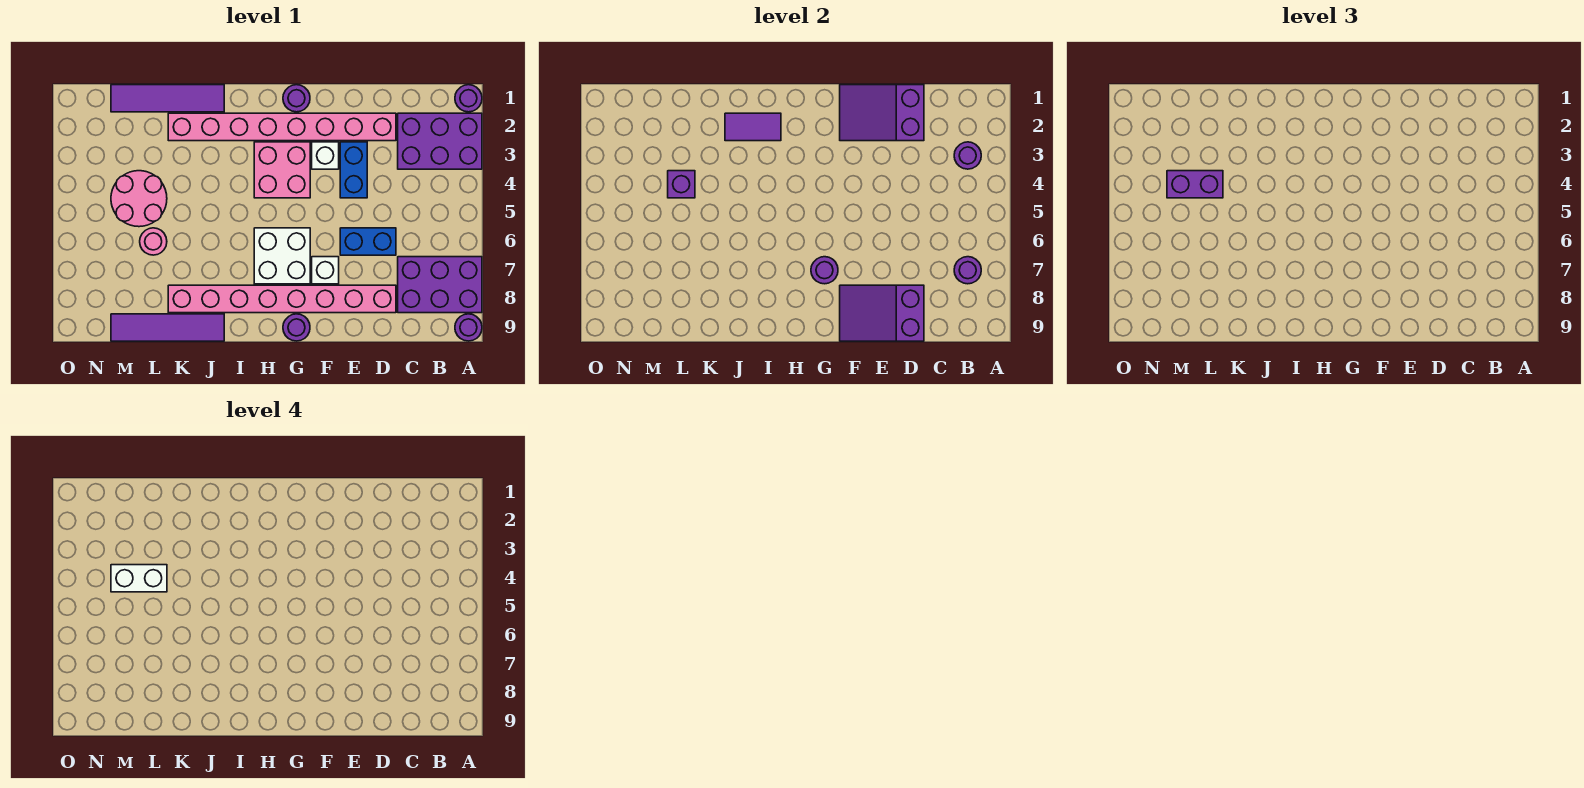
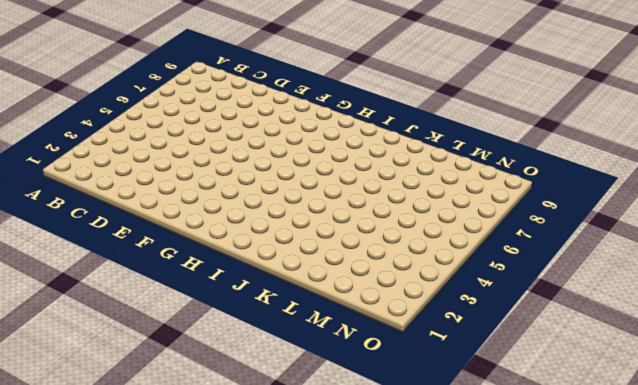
none -> purple 1x1 round brick [455,85,482,112]
none -> purple 2x3 brick [398,113,482,169]
none -> purple 2x3 brick [398,257,482,313]

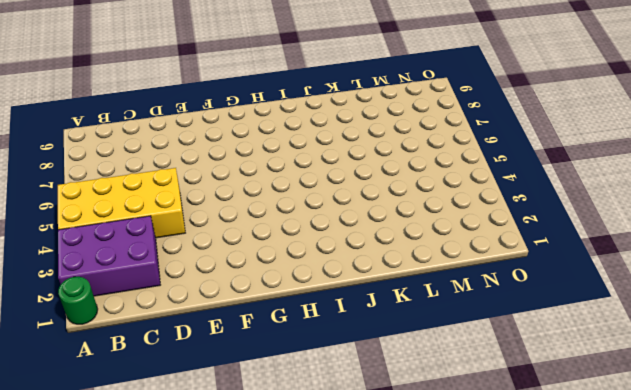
green 1x1 round brick [58,277,98,324] -> purple 1x1 round brick [455,85,482,112]
yellow 2x4 brick [58,168,185,238] -> none
none -> purple 2x3 brick [398,257,482,313]
none -> purple 1x1 round brick [455,314,482,341]
none -> pink 1x8 brick [168,113,396,141]

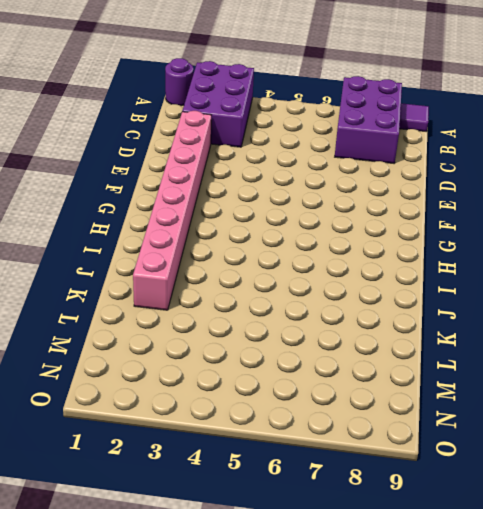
purple 1x1 tile [399,103,429,131] -> purple 1x1 round brick [455,314,482,341]
none -> blue 1x2 brick [340,228,396,255]
none -> pink 1x8 brick [168,285,396,313]
none -> blue 1x2 brick [340,142,367,198]

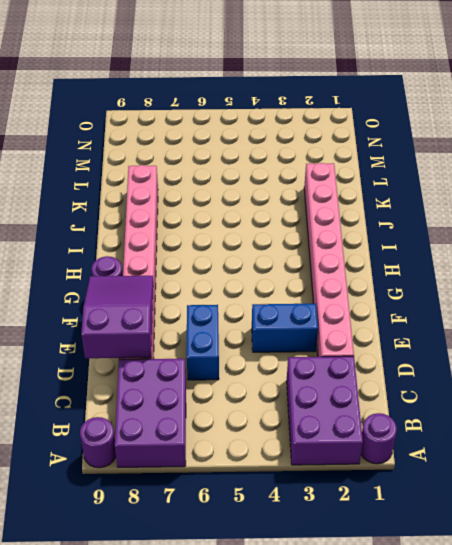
none -> white 1x1 brick [312,142,339,169]
none -> white 1x1 brick [312,257,339,284]
none -> purple 1x1 round brick [283,85,310,112]

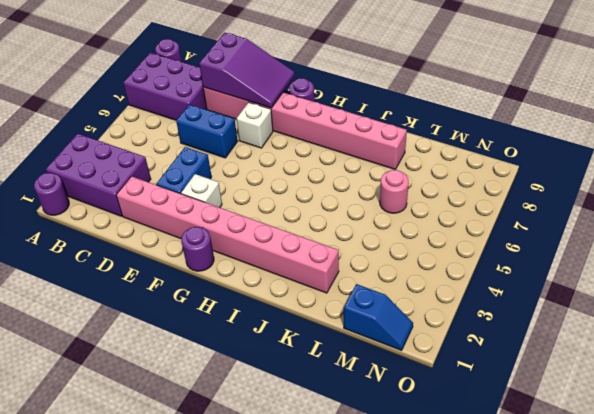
blue 1x2 slope [344,284,413,350] -> purple 1x4 tile [111,85,224,112]
none -> pink 2x2 brick [254,142,310,198]
none -> white 2x2 brick [254,228,310,284]
none -> purple 1x4 tile [111,314,224,341]

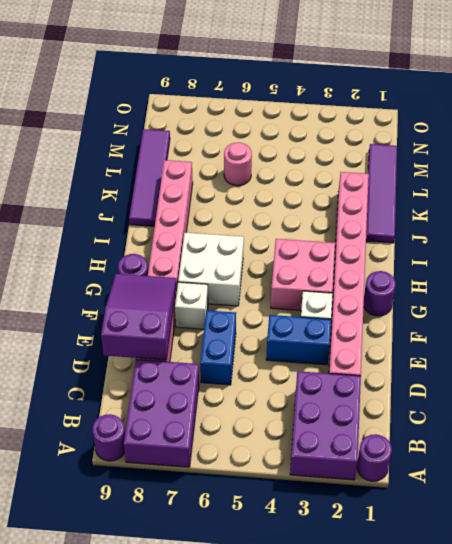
none -> pink 2x2 round brick [111,171,167,227]
none -> purple 1x1 round brick [954,142,981,169]
none -> purple 1x1 round brick [954,257,981,284]

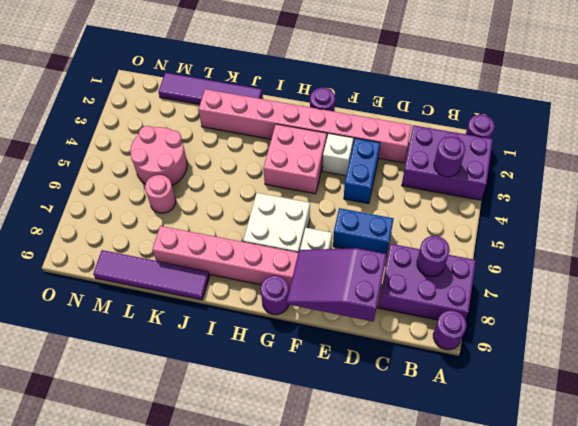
none -> purple 2x3 slope [840,85,924,141]
none -> purple 1x1 round brick [811,257,838,284]
none -> purple 1x2 tile [725,113,781,141]

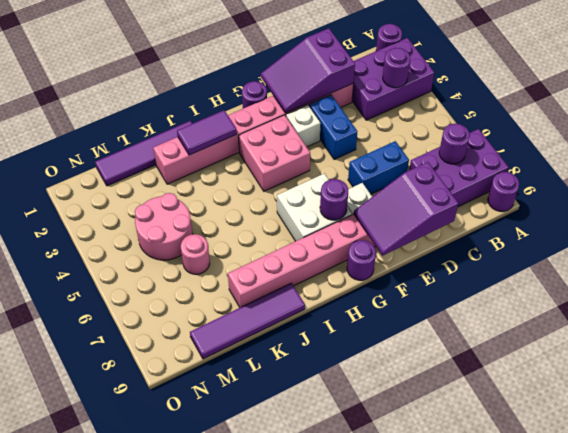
none -> purple 1x1 brick [668,171,695,198]
none -> purple 1x2 brick [1167,171,1223,198]
none -> white 1x2 brick [111,565,167,592]

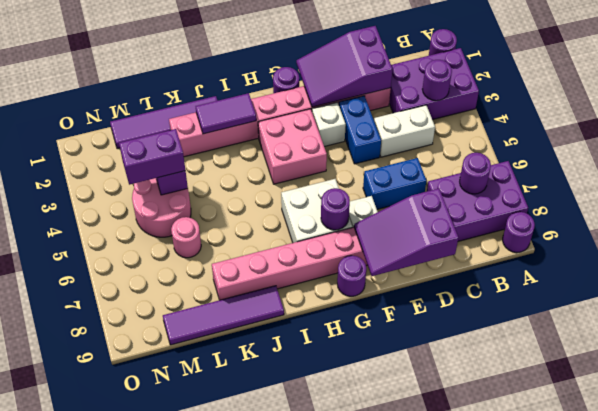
white 1x2 brick [374,105,435,157] -> white 1x2 brick moved to [111,565,167,592]

